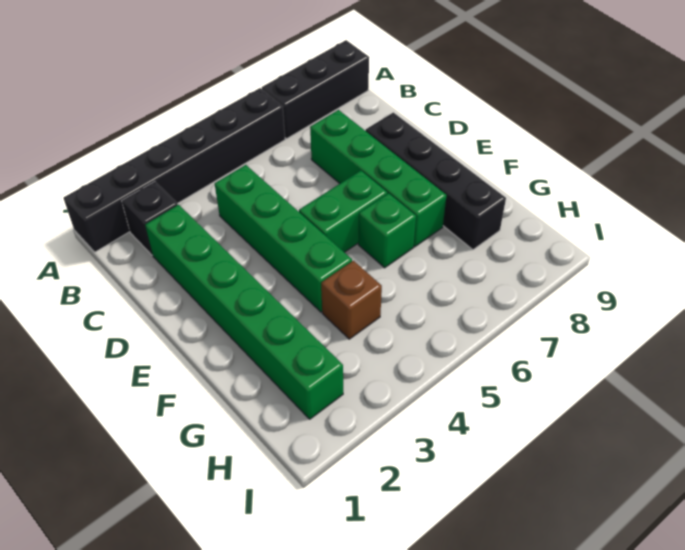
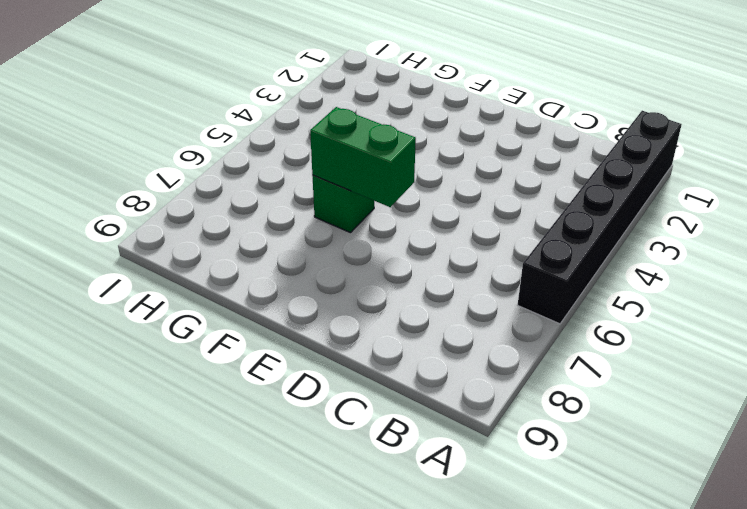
green 1x2 brick [310,107,416,207] -> green 1x2 brick turned to [299,171,387,252]
none -> black 1x3 brick [262,40,369,139]
none -> black 1x1 brick [122,182,178,255]

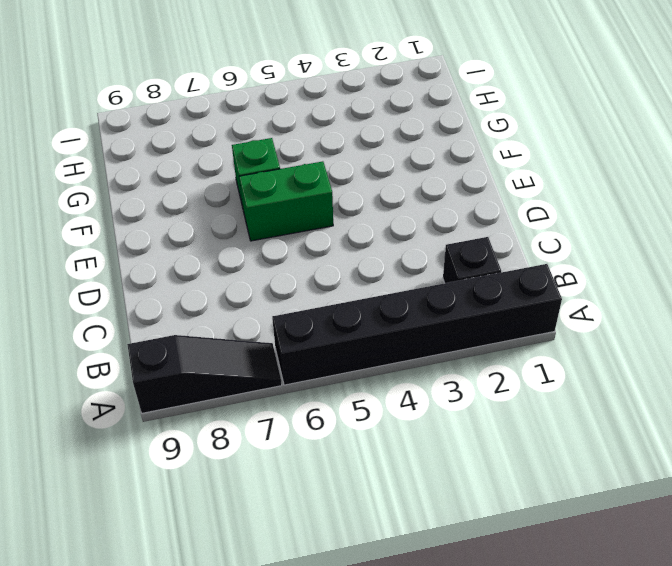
black 1x3 slope [127,335,282,413] -> black 1x3 brick [262,40,369,139]
none -> green 1x6 brick [145,205,343,419]
none -> green 1x4 brick [215,165,352,312]

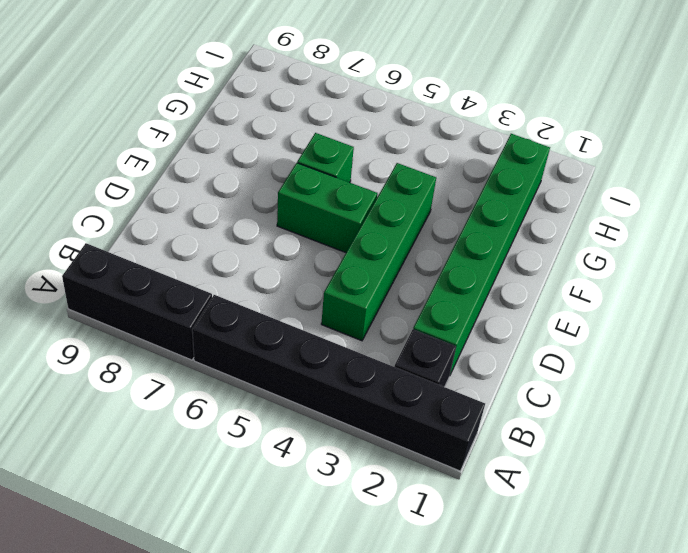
none -> green 1x4 brick [310,110,447,247]
none -> black 1x4 brick [366,112,506,250]

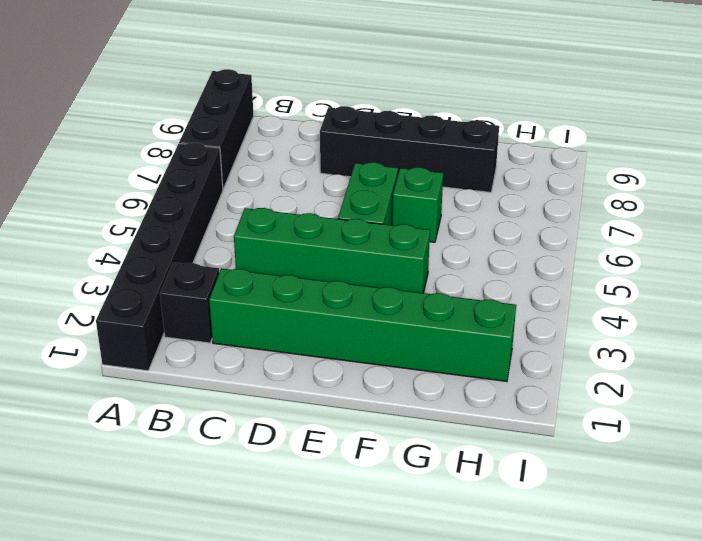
none -> green 1x4 brick [310,110,447,247]
none -> brown 1x1 brick [321,261,382,339]

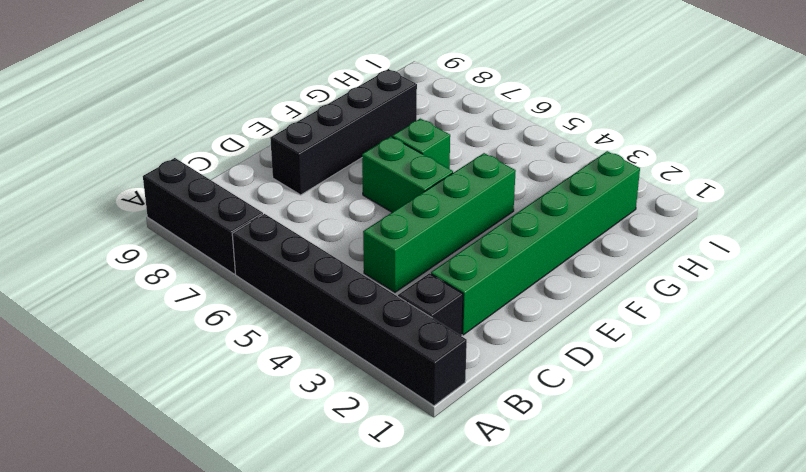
none -> green 1x4 brick [310,110,447,247]
none -> brown 1x1 brick [321,261,382,339]

